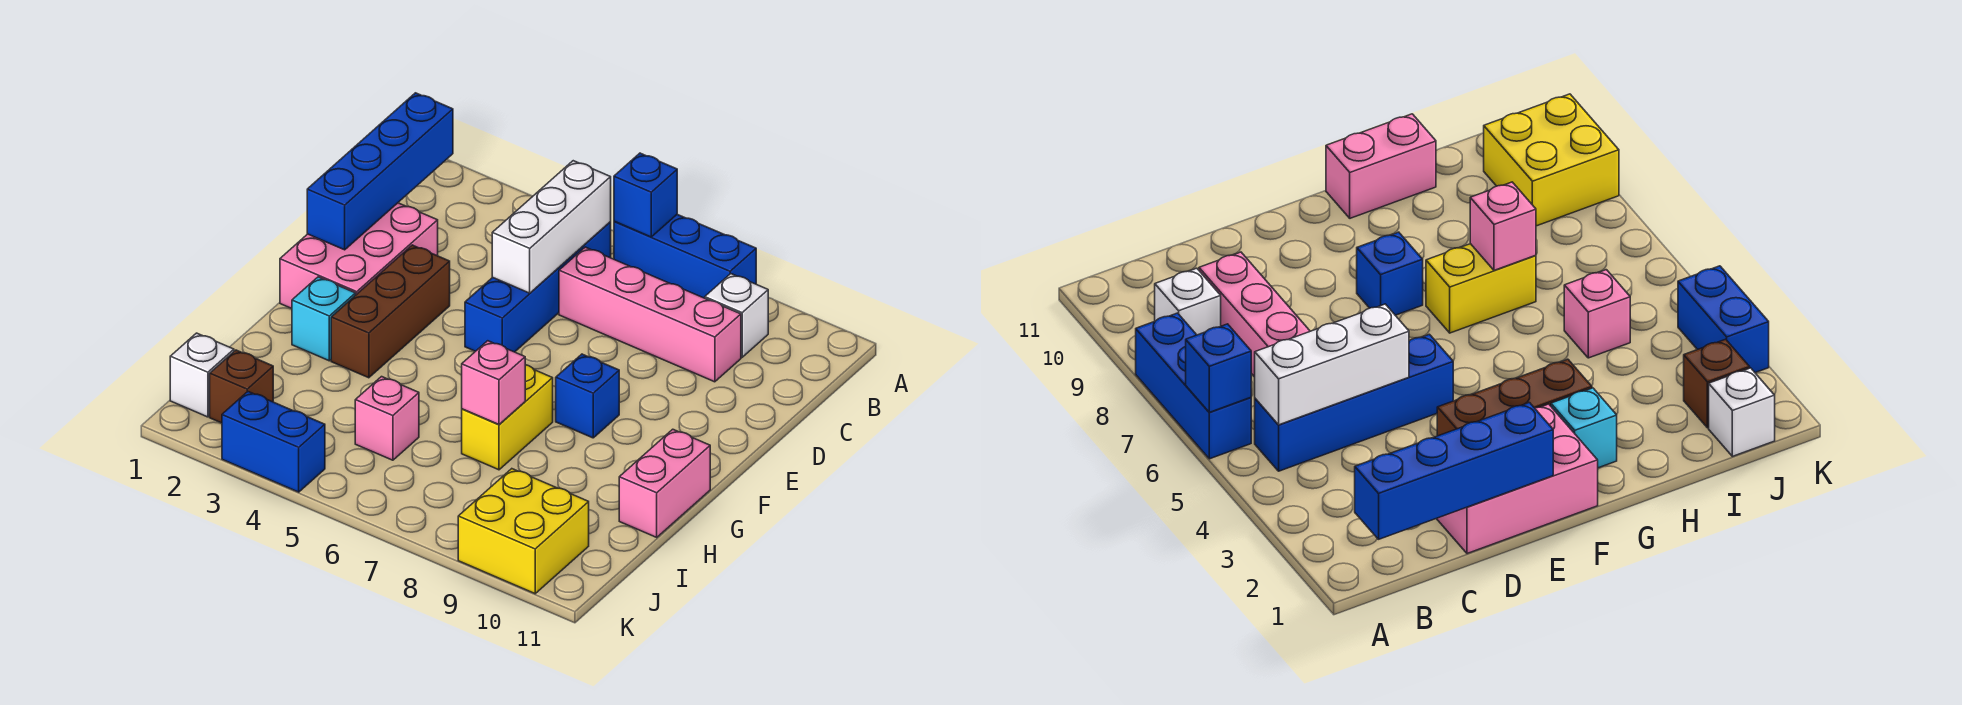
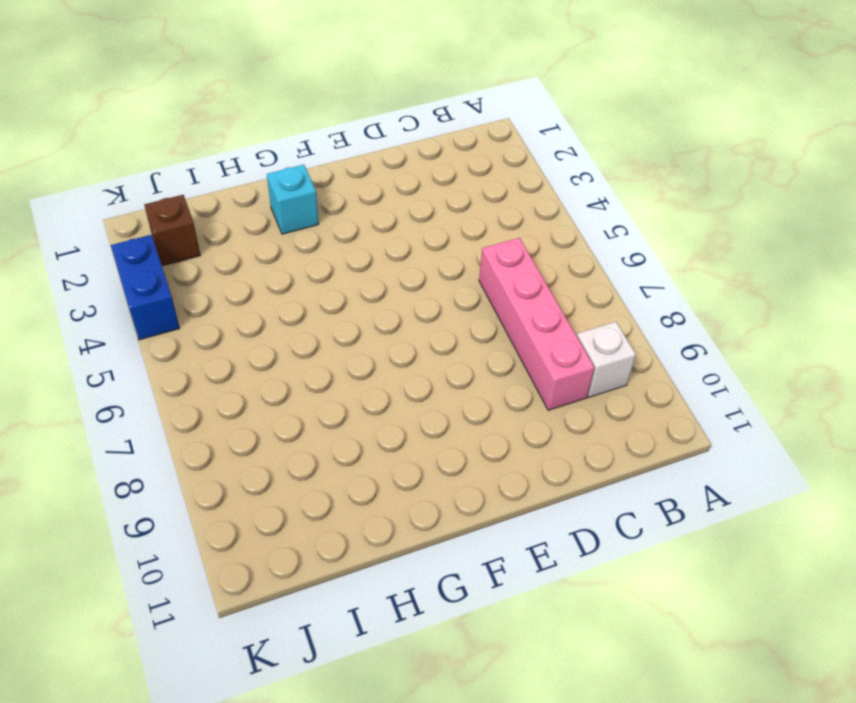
none -> blue 1x3 brick [614,214,756,298]
none -> blue 1x4 brick [465,222,611,352]
none -> pink 2x3 brick [280,203,438,309]

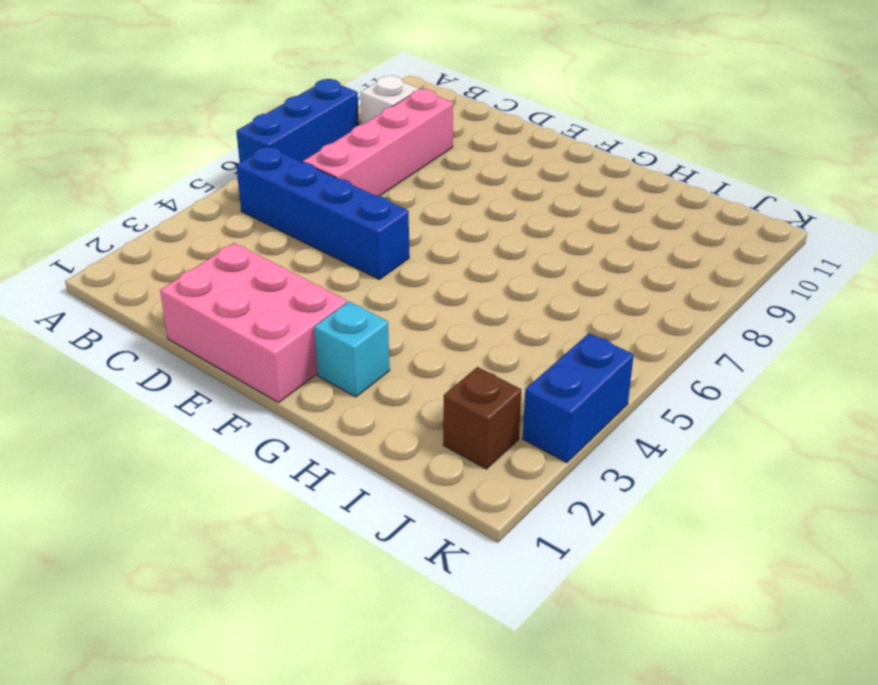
none -> brown 1x3 brick [331,245,450,378]
none -> blue 1x1 brick [556,354,619,438]
none -> yellow 1x2 brick [462,365,553,470]

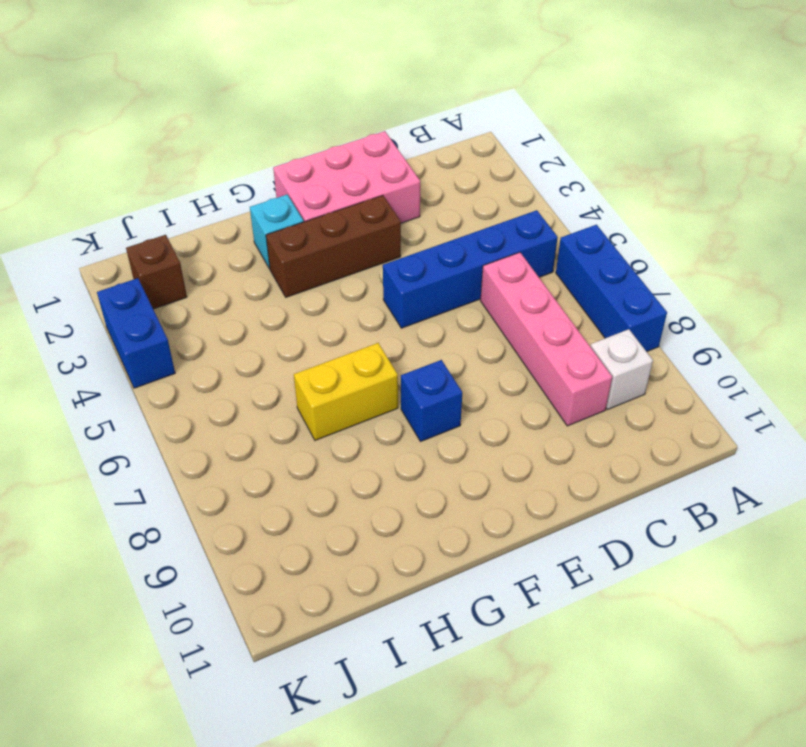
none -> pink 1x2 brick [619,429,710,537]
none -> pink 1x1 brick [355,377,419,460]
none -> white 1x1 brick [170,333,234,417]

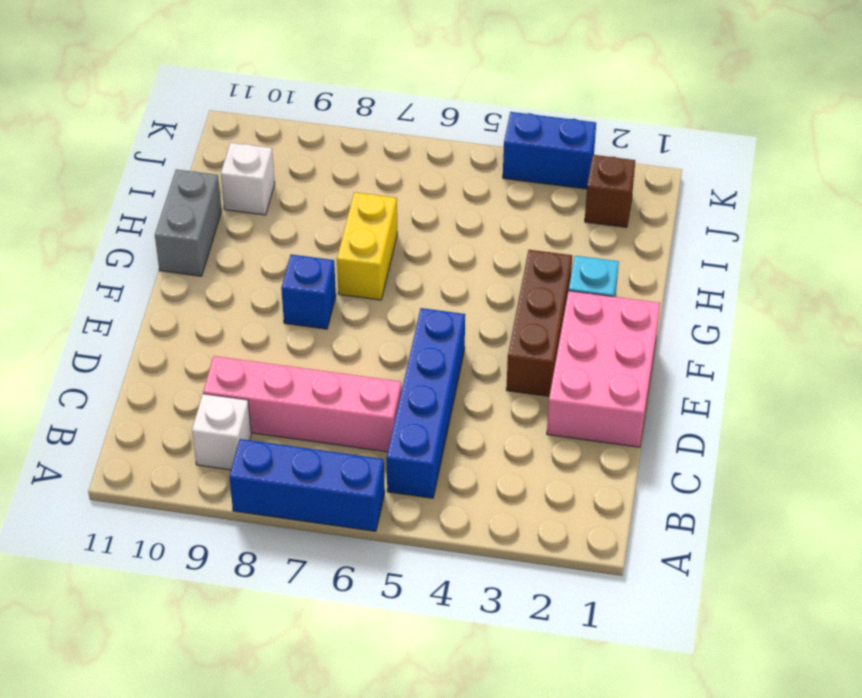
grey 1x2 brick [155,169,222,276] -> pink 1x2 brick [619,429,710,537]
white 1x1 brick [221,143,275,215] -> white 1x1 brick moved to [170,333,234,417]
none -> pink 1x1 brick [355,377,419,460]
none -> yellow 2x2 brick [458,469,589,594]
none -> blue 1x1 brick [614,153,677,237]

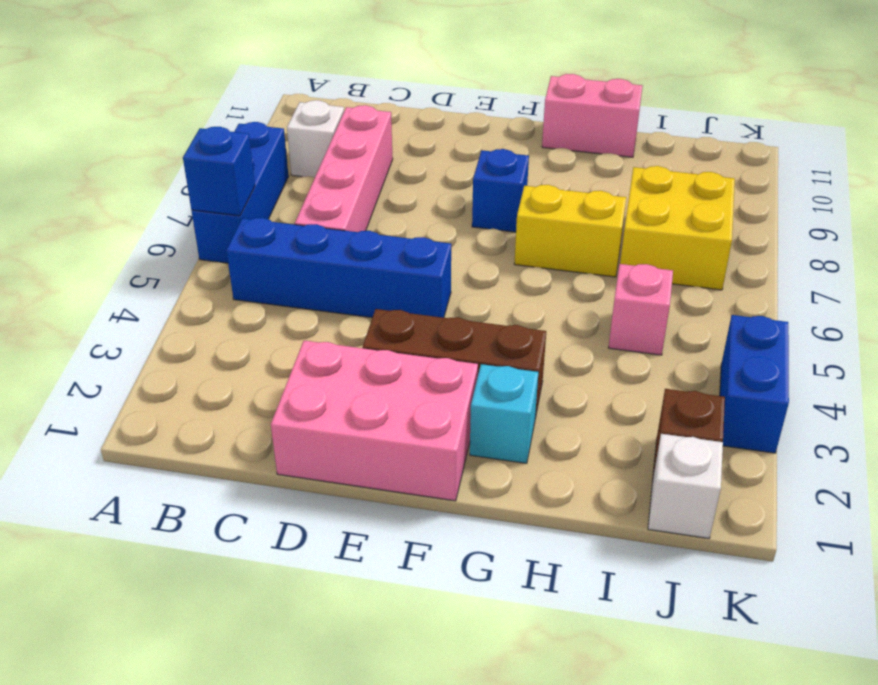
yellow 2x2 brick [620,166,735,290] -> yellow 2x2 brick moved to [458,469,589,594]
none -> blue 1x4 brick [307,93,453,250]
none -> white 1x3 brick [492,161,611,293]
none -> pink 1x1 brick [462,341,525,424]

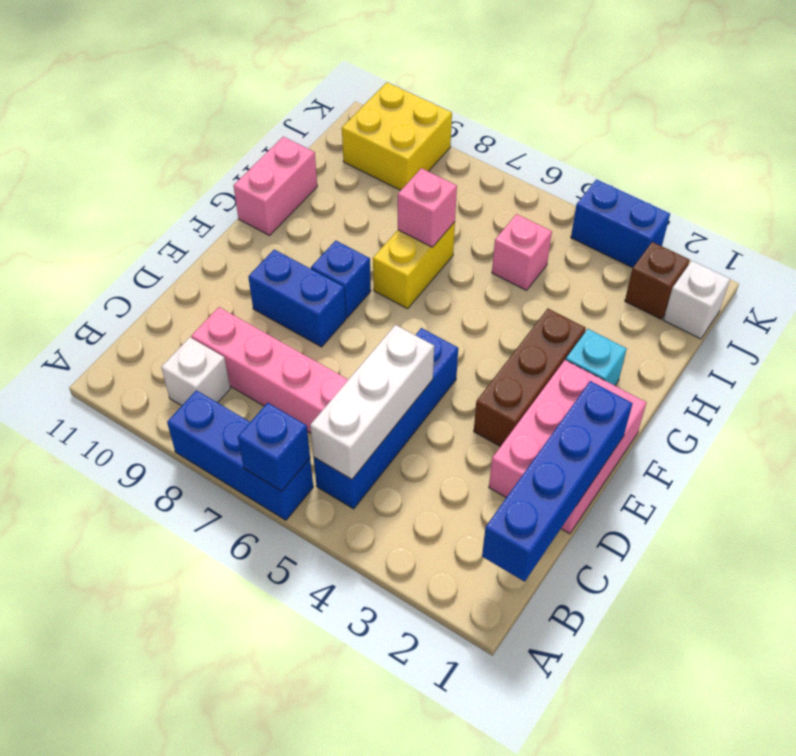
blue 1x2 brick [248,250,346,347] -> none

